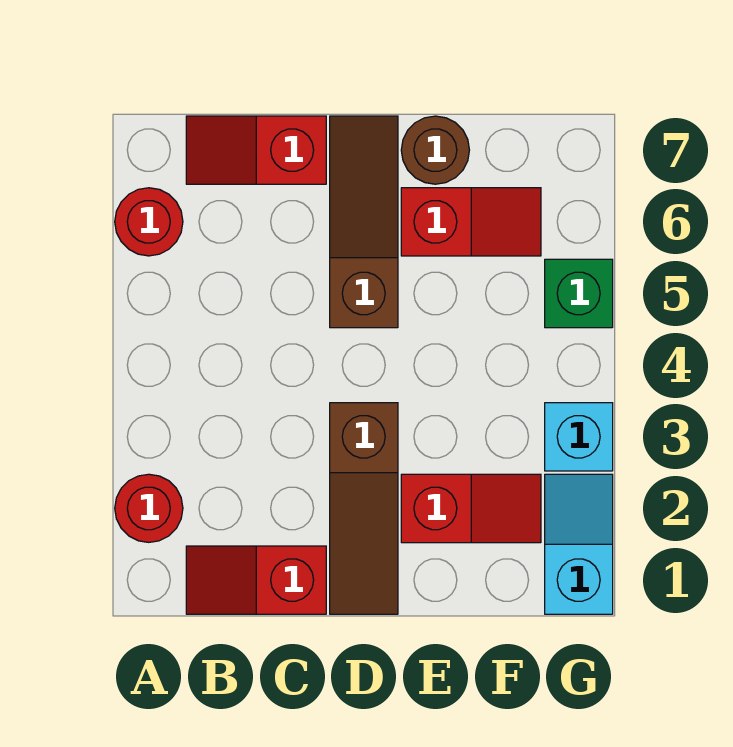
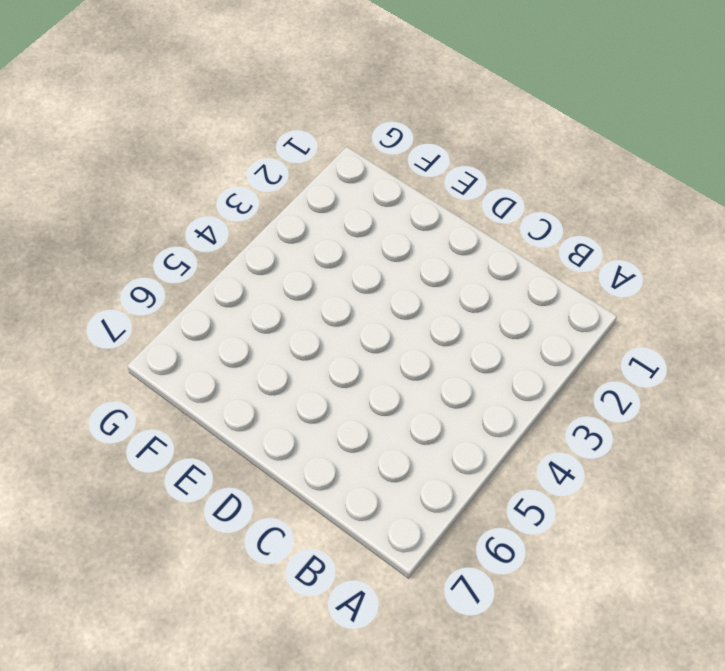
none -> red 1x1 round brick [115,474,183,542]
none -> red 1x1 round brick [115,188,183,256]
none -> red 1x2 slope [186,546,326,614]

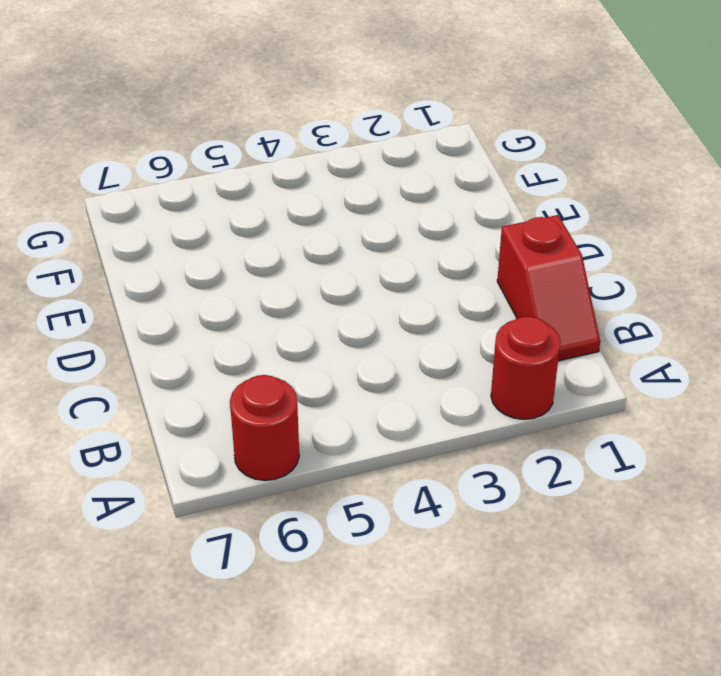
none -> red 1x2 slope [186,116,326,184]
none -> brown 1x3 slope [330,403,398,614]
none -> brown 1x3 slope [330,116,398,328]

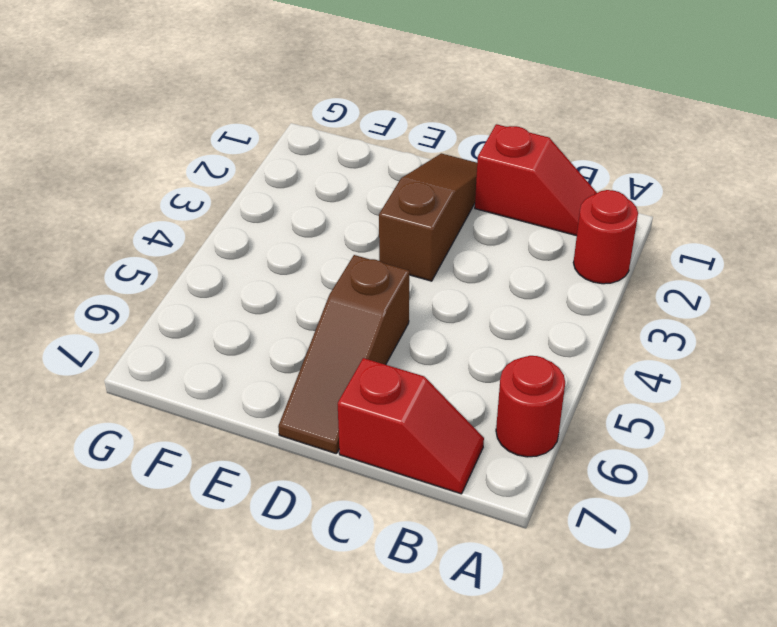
none -> red 1x2 slope [401,474,541,543]
none -> red 1x2 slope [401,188,541,256]
none -> brown 1x1 round brick [401,116,469,184]

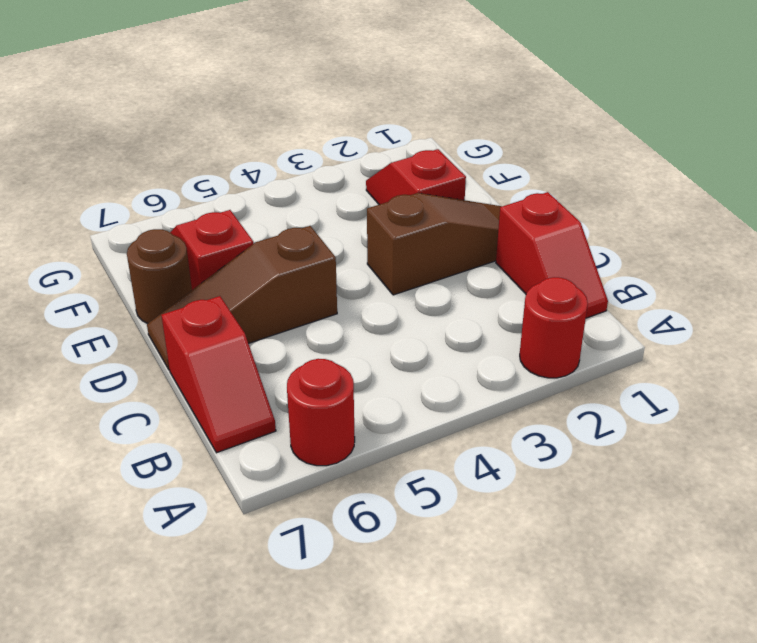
none -> cyan 1x2 slope [545,474,613,614]
none -> cyan 1x1 brick [545,403,613,471]
none -> green 1x1 brick [545,259,613,328]

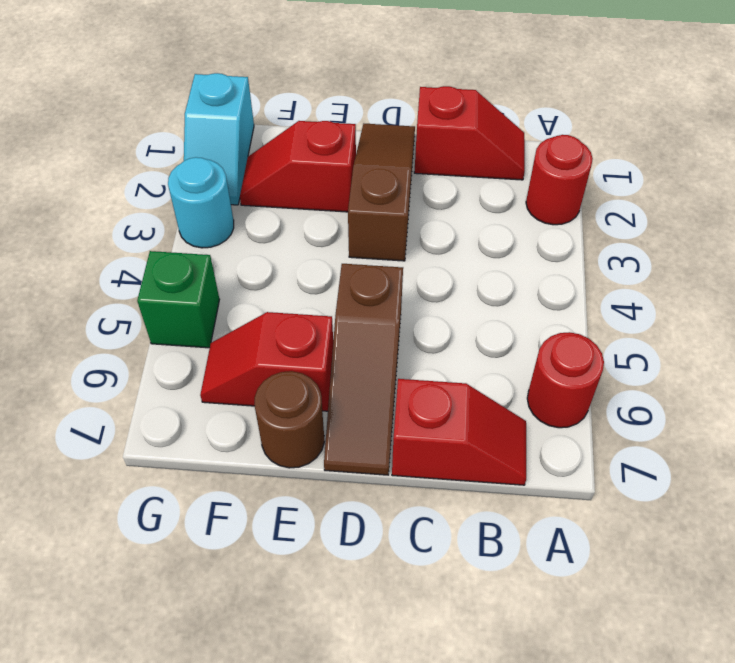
cyan 1x1 round brick [168,157,234,248] -> cyan 1x1 brick [545,403,613,471]

